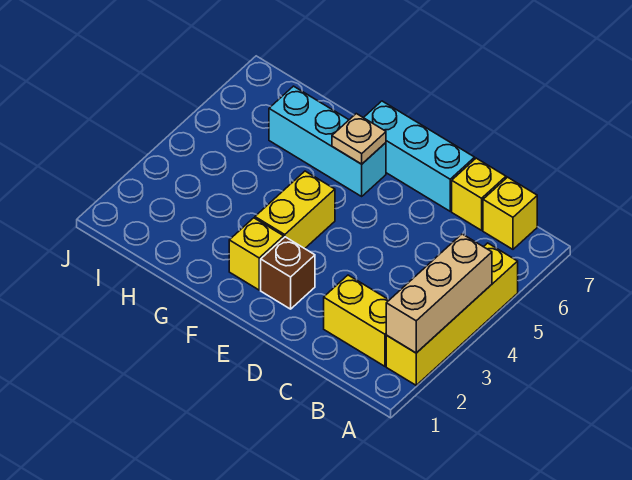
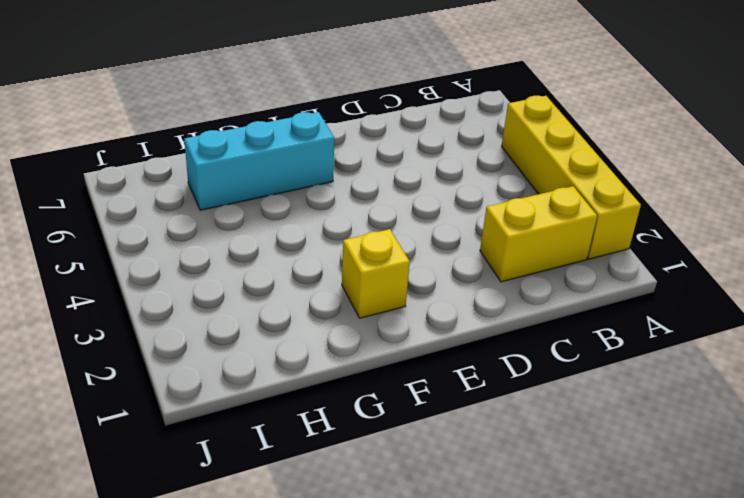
none -> yellow 1x1 brick [483,177,537,249]
none -> yellow 1x1 brick [452,158,506,230]

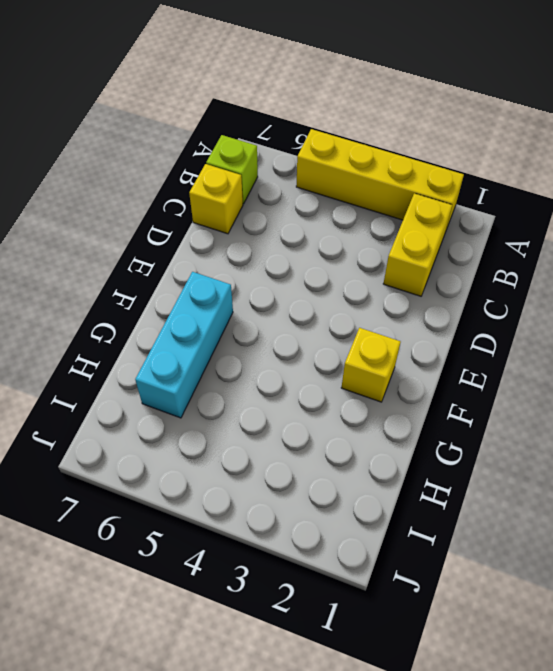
lime 1x1 brick [206,135,258,204] -> yellow 1x1 brick [483,177,537,249]
none -> cyan 1x3 brick [364,101,475,211]
none -> brown 1x1 brick [261,237,315,309]

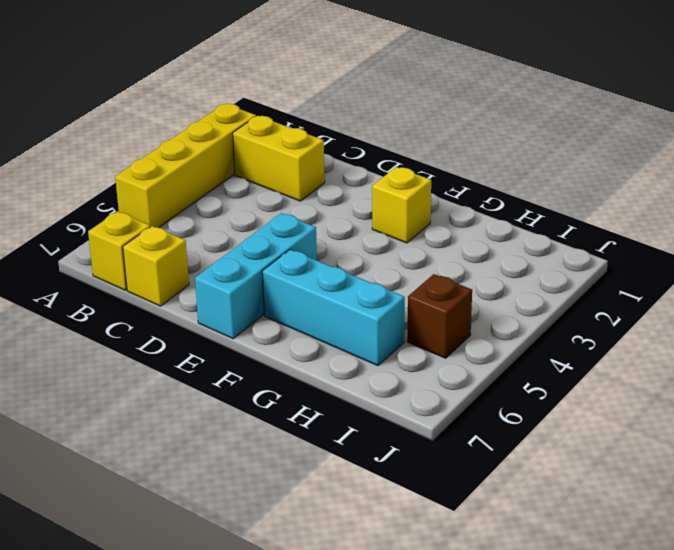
cyan 1x3 brick [195,213,317,339] -> cyan 1x3 brick turned to [364,101,475,211]
brown 1x1 brick [407,274,472,358] -> brown 1x1 brick moved to [261,237,315,309]
none -> yellow 1x2 brick [255,171,335,249]
none -> tan 1x3 brick [386,234,492,353]

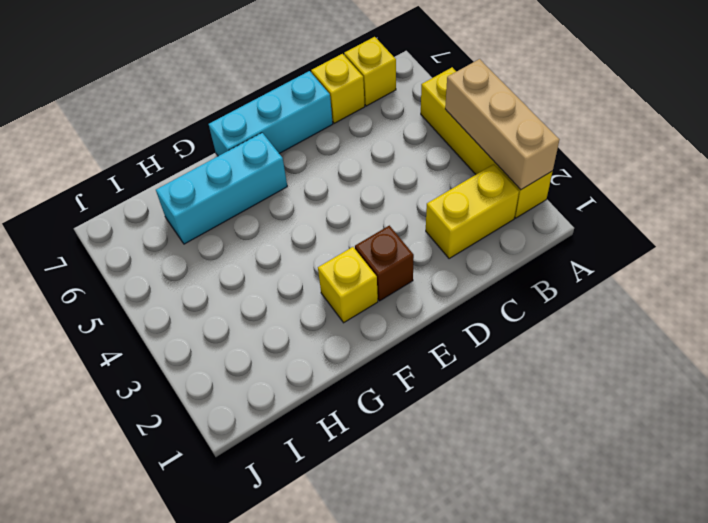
none -> yellow 1x2 brick [255,171,335,249]
none -> tan 1x1 plate [332,114,386,164]

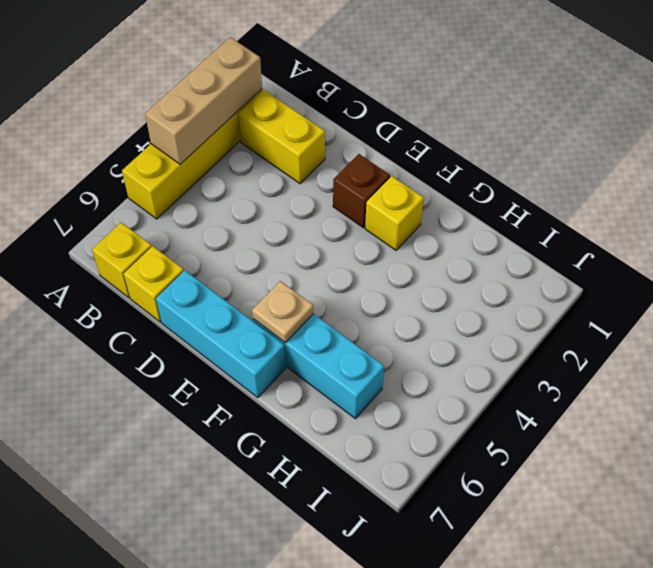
none -> yellow 1x2 brick [255,171,335,249]

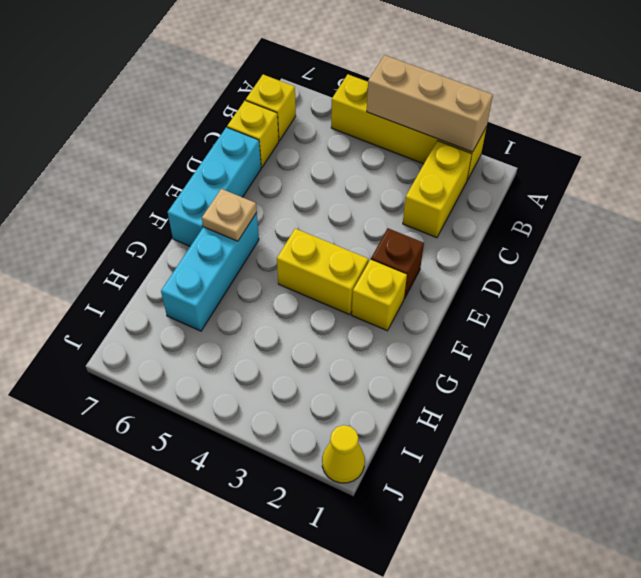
yellow 1x1 cone [322,425,365,483] -> none

